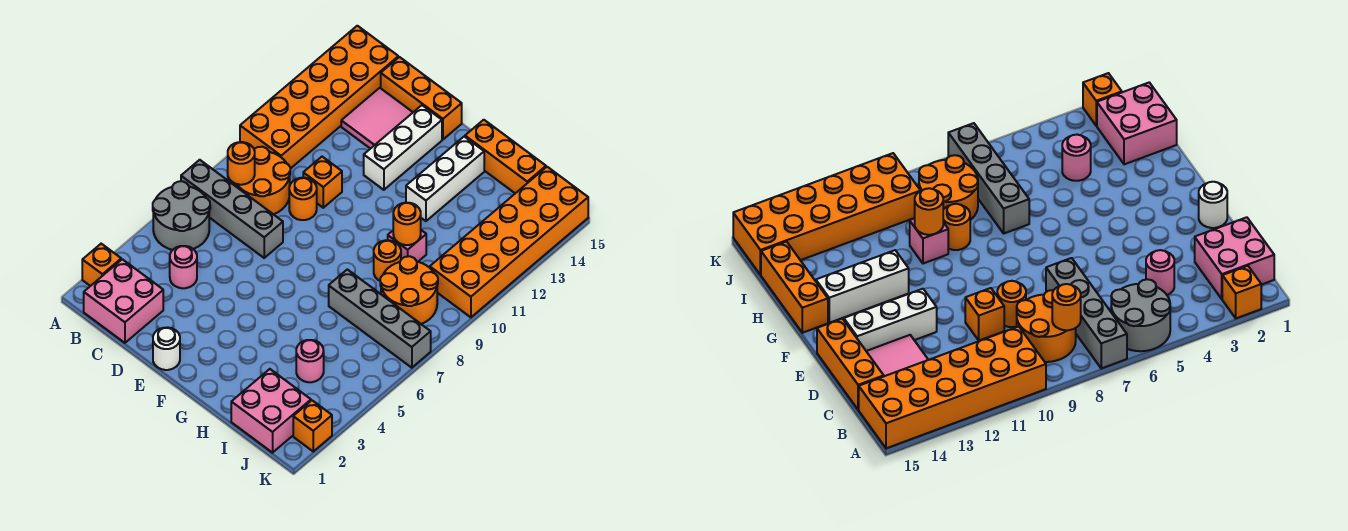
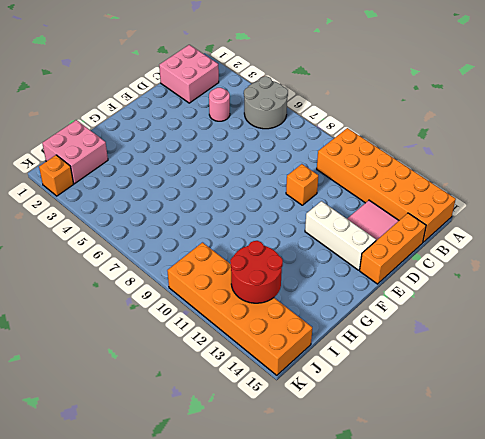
red 2x2 round brick [230,241,283,303] -> none
none -> orange 1x1 brick [82,244,121,286]
none -> grey 1x4 brick [181,160,283,258]
none -> orange 2x2 round brick [233,147,290,214]

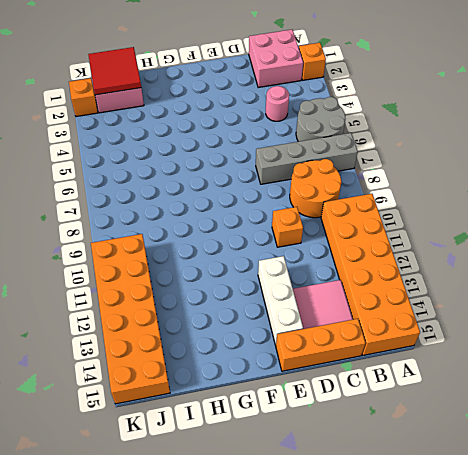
red 2x2 tile [88,47,141,95] -> none
none -> orange 1x1 round brick [289,178,317,220]
none -> white 1x1 round brick [153,327,180,370]
none -> white 1x3 brick [406,137,484,221]

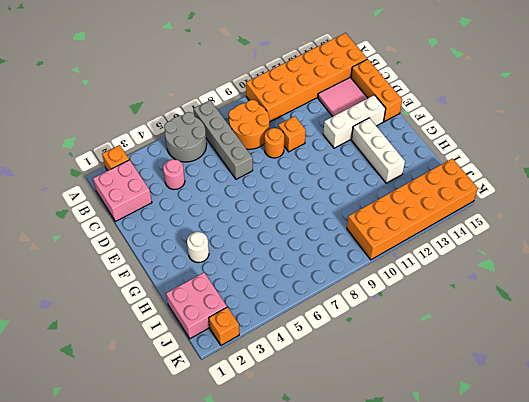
white 1x3 brick [351,118,405,183] -> white 1x3 brick turned to [406,137,484,221]
white 1x1 round brick [187,232,209,263] -> white 1x1 round brick moved to [153,327,180,370]
none -> orange 1x3 brick [465,120,546,193]
none -> grey 1x4 brick [329,269,431,368]
none -> orange 1x1 round brick [374,240,401,281]

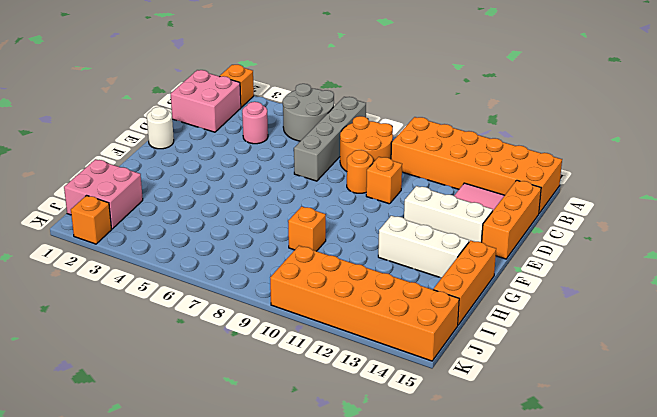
orange 1x1 brick [288,206,326,251] -> orange 1x1 round brick [374,240,401,281]
none -> grey 1x4 brick [329,269,431,368]
none -> pink 1x1 brick [388,230,426,262]
none -> pink 1x1 round brick [296,340,324,382]

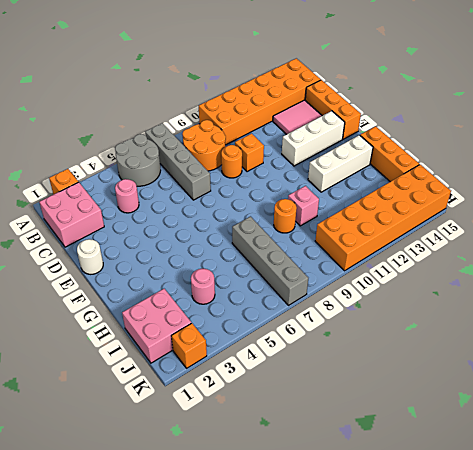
none -> orange 2x2 round brick [380,256,438,324]
none -> orange 1x1 round brick [228,142,255,185]
none -> orange 1x1 round brick [393,203,421,245]

